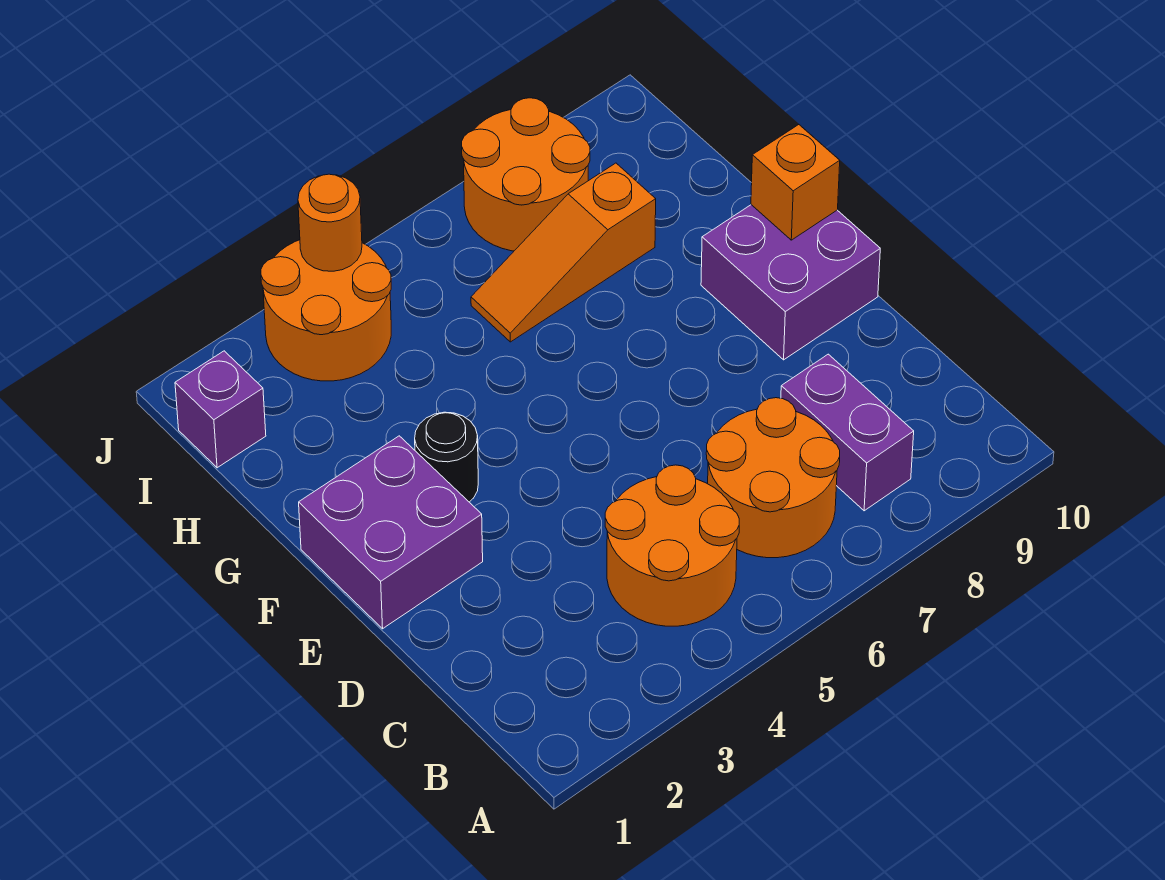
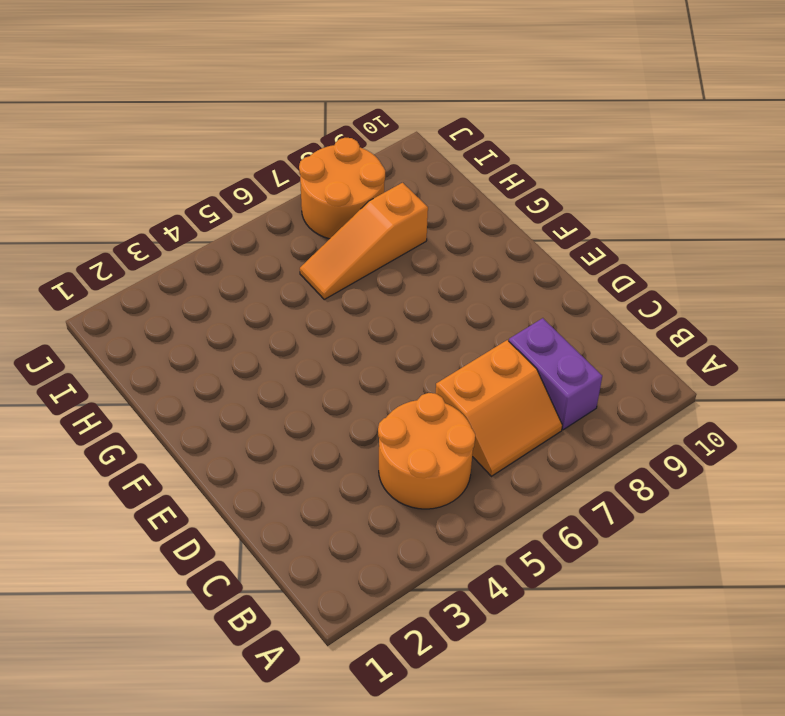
orange 2x2 slope [436,340,562,476] -> orange 2x2 round brick [706,398,840,558]
none -> purple 2x2 brick [299,436,483,629]
none -> purple 2x2 brick [701,205,880,360]
none -> black 1x1 round brick [415,412,478,502]

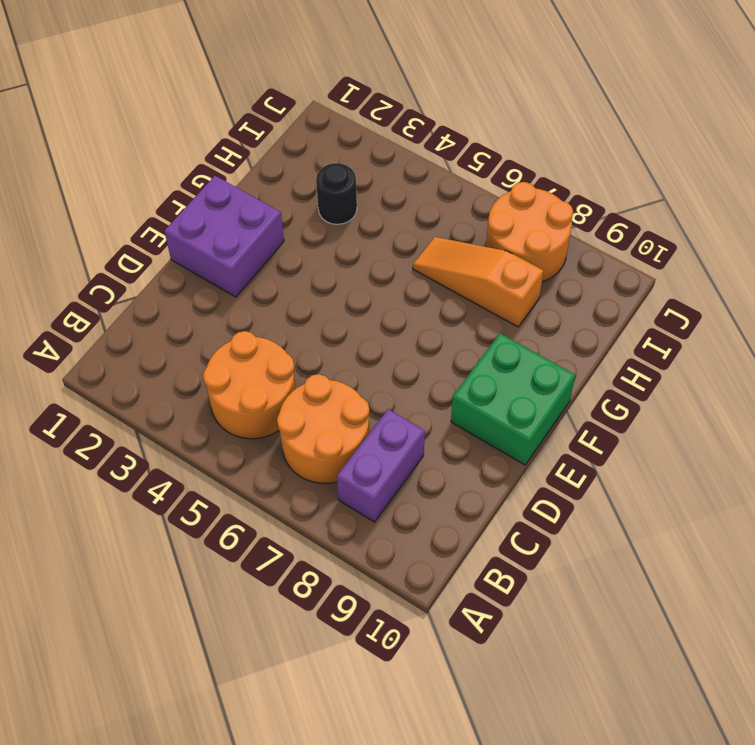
green 2x2 brick [451,333,575,465] -> purple 2x2 brick [701,205,880,360]
black 1x1 round brick [316,163,357,224] -> black 1x1 round brick moved to [415,412,478,502]
none -> purple 1x1 brick [175,351,266,468]
none -> orange 2x2 round brick [261,240,391,381]
none -> orange 1x1 brick [751,125,840,240]

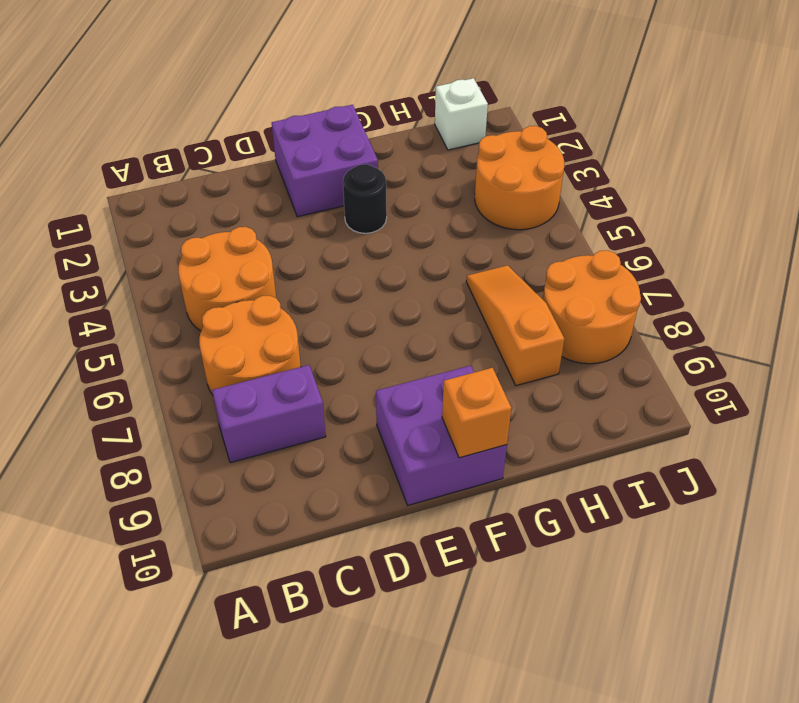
white 1x1 brick [435,78,488,150] -> purple 1x1 brick [175,351,266,468]
none -> orange 1x1 round brick [298,174,362,271]

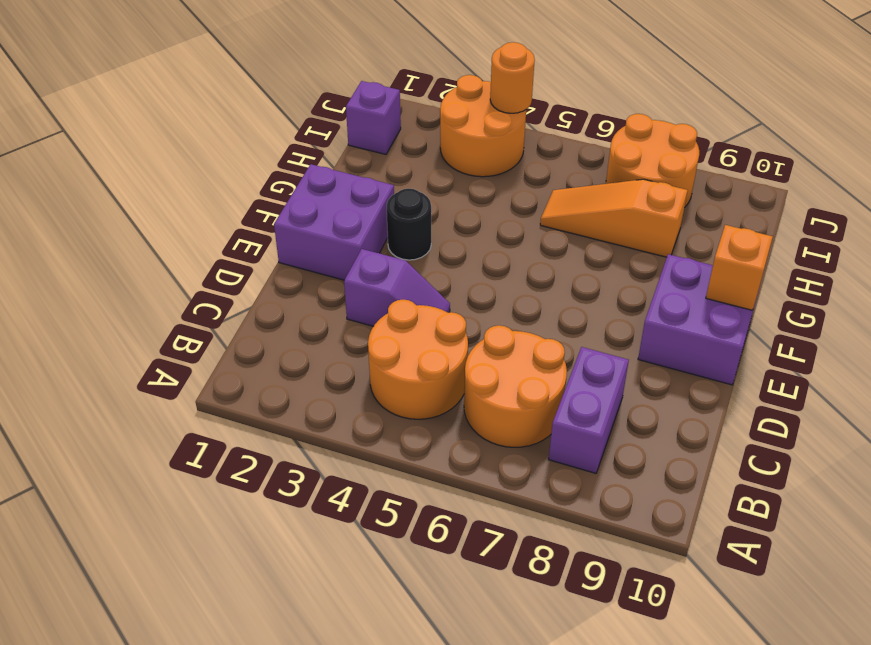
purple 1x2 slope [344,249,450,326] -> none

